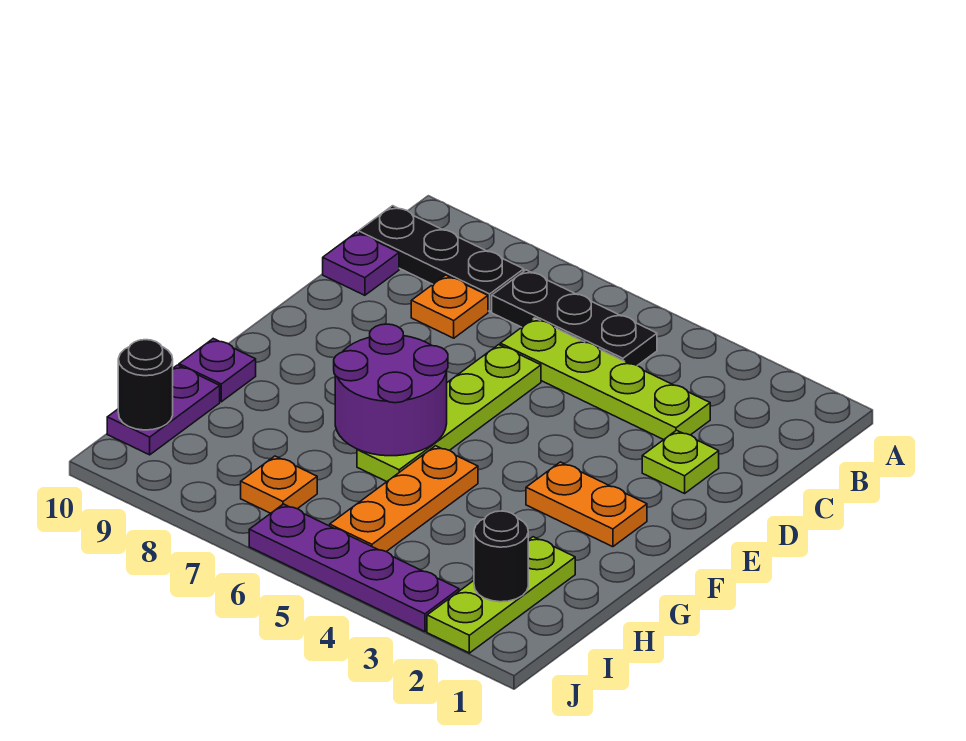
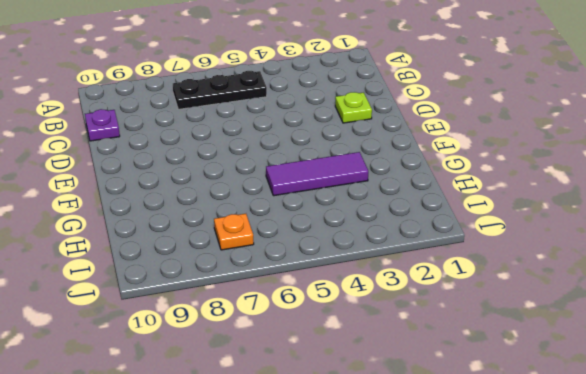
purple 1x3 tile [266,152,368,196] -> orange 1x3 plate [330,446,478,552]
none -> black 1x3 plate [358,206,524,312]
none -> lime 1x4 plate [500,318,710,440]
none -> orange 1x1 plate [411,275,488,338]

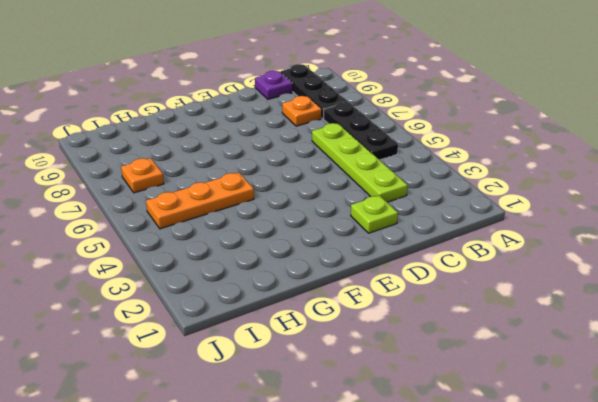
none -> lime 1x4 plate [357,345,541,482]
none -> orange 1x2 plate [526,462,647,547]
none -> purple 1x1 plate [179,339,256,402]

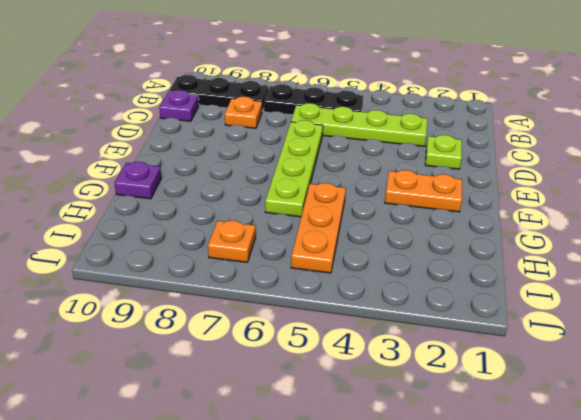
none -> lime 1x3 plate [427,537,575,653]
none -> purple 1x2 plate [107,365,220,455]
none -> purple 1x4 plate [249,504,459,631]

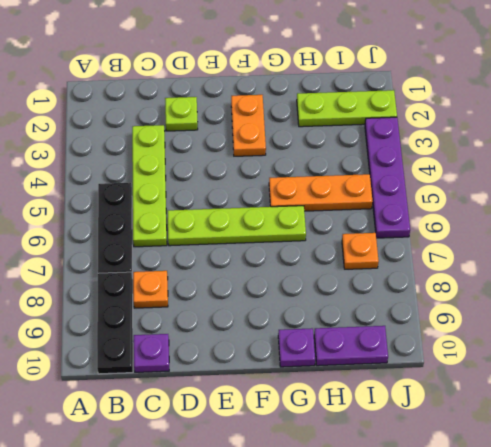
none -> purple 2x2 round brick [334,324,448,456]
none -> black 1x1 round brick [474,511,528,602]
none -> black 1x1 round brick [118,340,173,430]

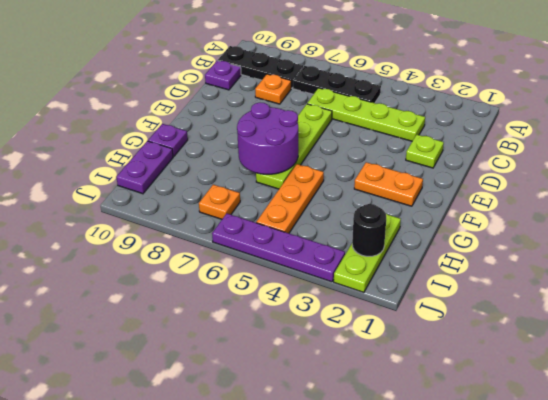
none -> black 1x1 round brick [118,340,173,430]

